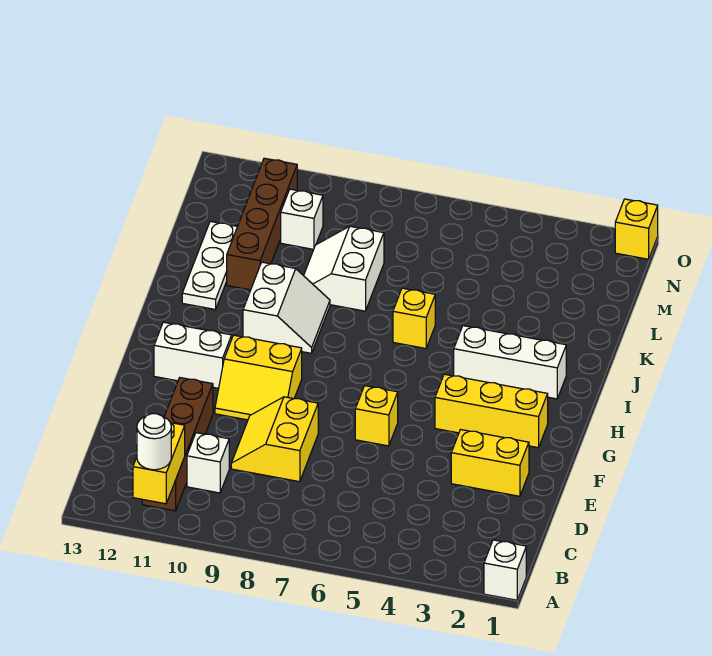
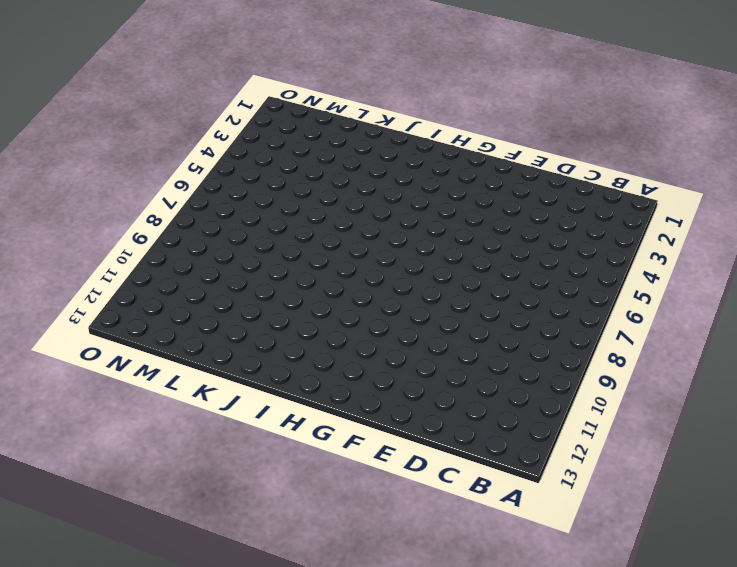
none -> white 1x1 brick [484,540,526,600]
none -> brown 1x4 brick [142,378,213,511]
none -> white 1x1 brick [187,433,229,493]

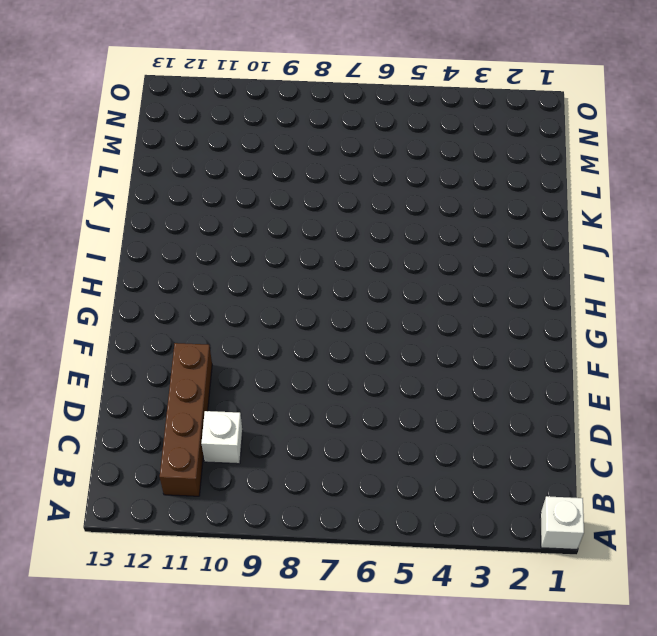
none -> yellow 2x2 slope [231,397,318,482]
none -> yellow 1x2 brick [451,430,529,496]
none -> yellow 1x1 brick [355,386,398,446]

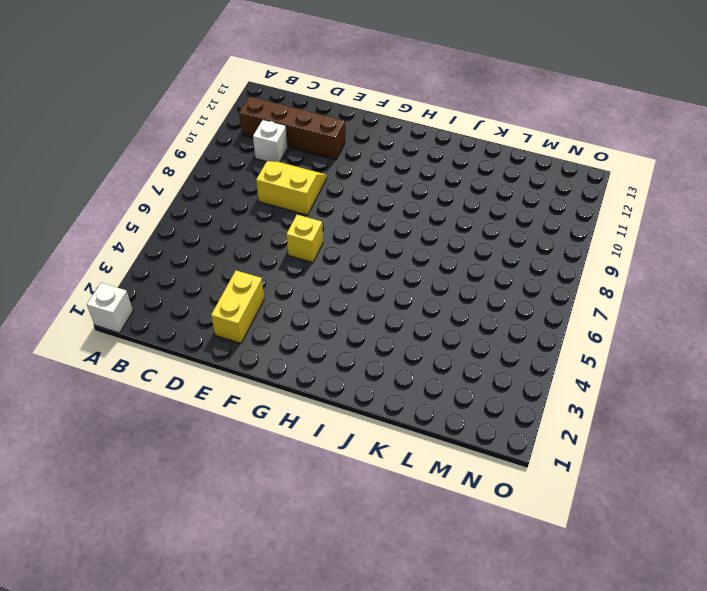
none -> yellow 2x2 slope [215,335,302,420]
none -> yellow 1x3 brick [435,374,548,448]
none -> white 1x2 brick [154,322,232,388]

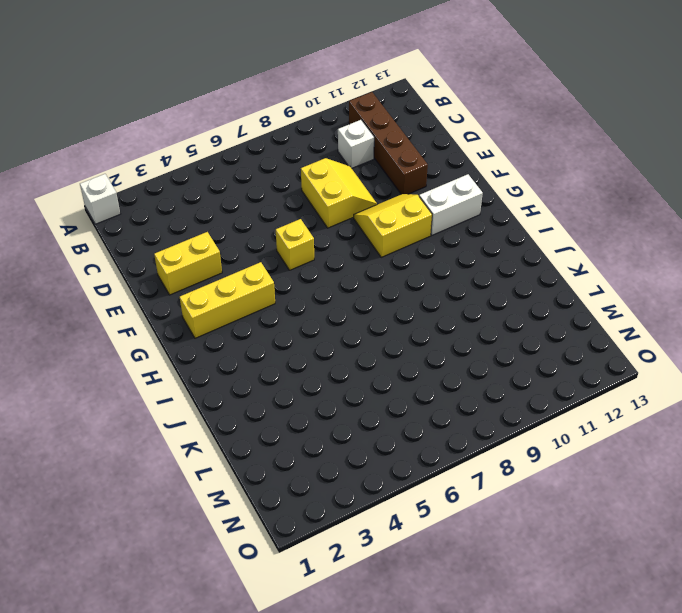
none -> white 1x3 brick [454,326,566,399]
none -> white 2x2 slope [243,262,330,353]
none -> yellow 1x1 brick [393,288,435,348]

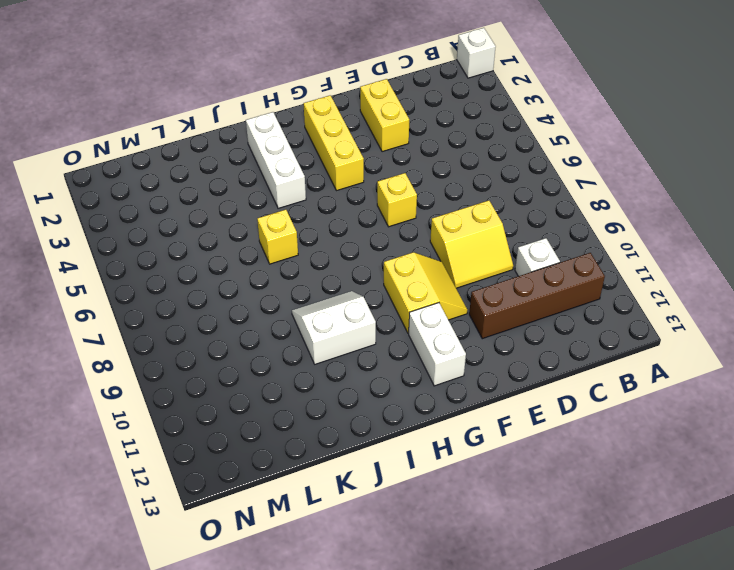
none -> white 1x3 plate [182,221,237,310]
none -> white 2x2 slope [304,226,384,311]
none -> brown 1x4 brick [227,158,297,290]

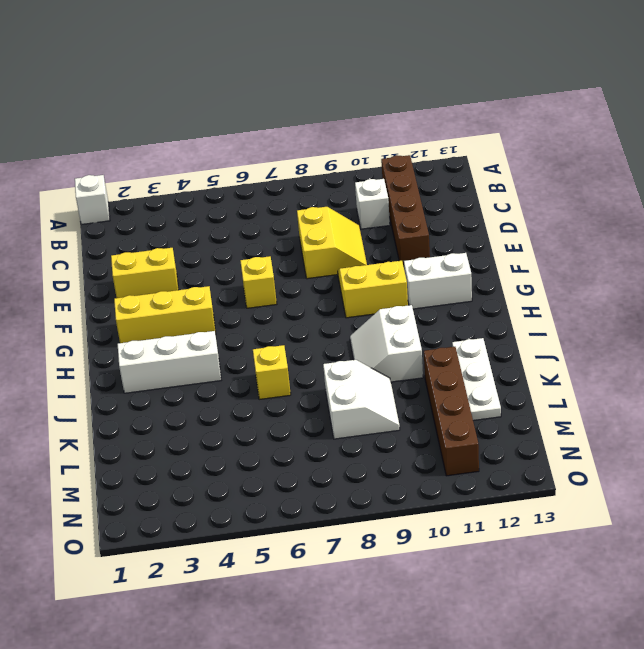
none -> white 1x1 brick [281,189,323,249]
none -> yellow 1x1 brick [615,199,658,259]
none -> yellow 1x2 brick [133,423,185,504]

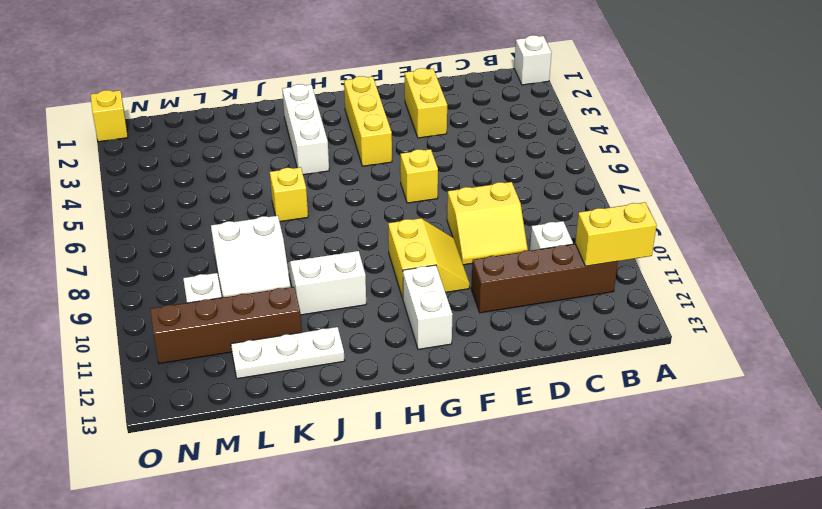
none -> white 1x1 round brick [137,414,171,470]

